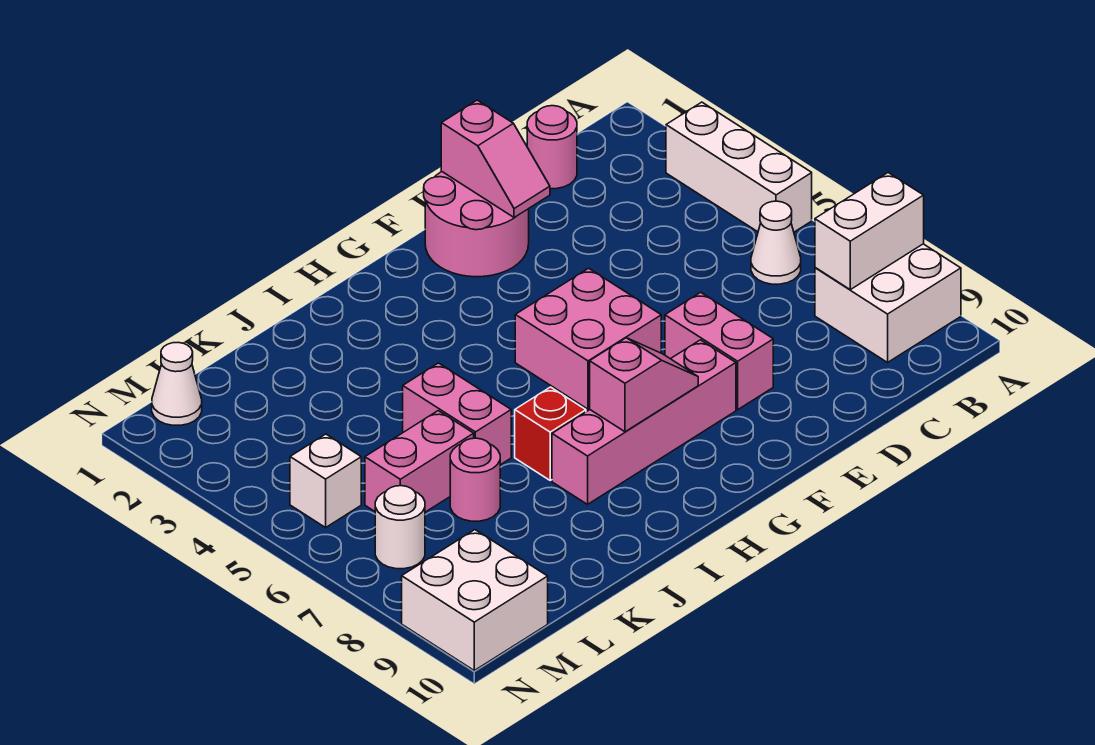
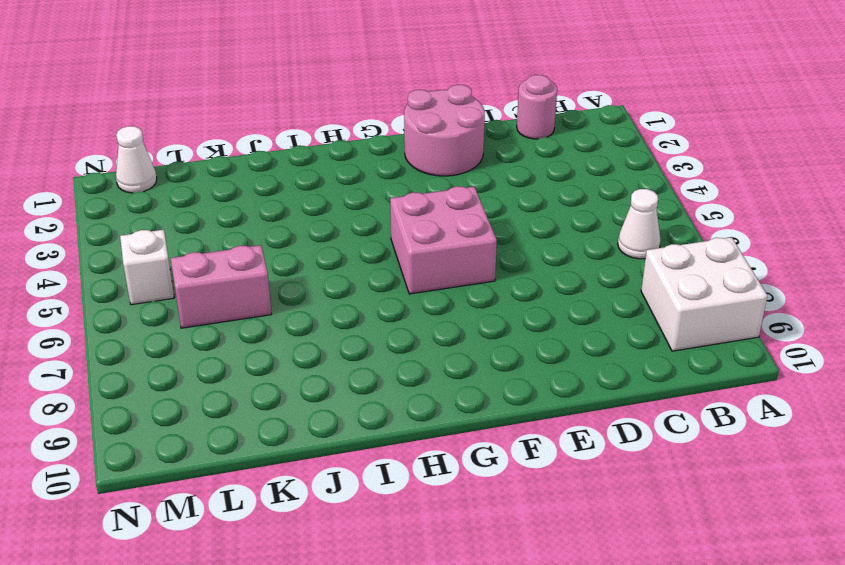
none -> white 1x3 brick [666,102,812,232]
none -> pink 1x2 brick [665,292,773,410]
none -> pink 1x4 brick [552,340,736,504]

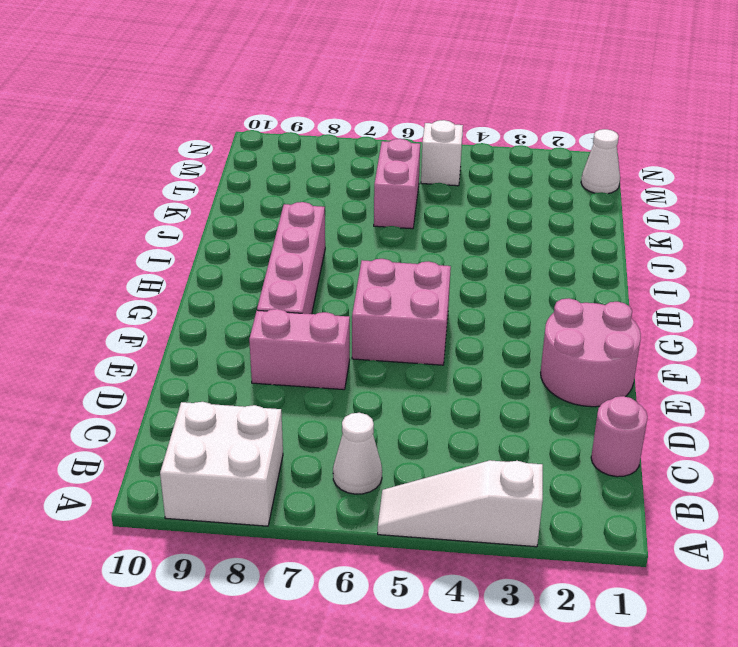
white 1x3 slope [378,460,543,547] -> white 1x3 brick [666,102,812,232]
none -> red 1x1 brick [515,387,586,480]
none -> pink 1x2 brick [403,363,511,465]
none -> pink 1x1 round brick [450,438,500,521]

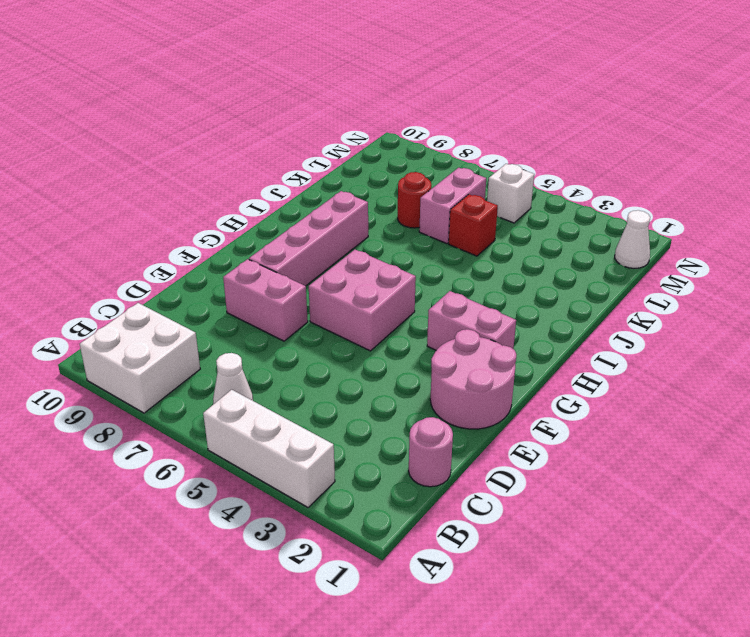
pink 1x2 brick [427,291,516,350] -> pink 1x2 brick moved to [403,363,511,465]
red 1x1 brick [449,194,498,256] -> red 1x1 brick moved to [515,387,586,480]
red 1x1 round brick [398,172,431,228] -> pink 1x1 round brick [450,438,500,521]
none -> white 1x1 round brick [375,486,425,569]
none -> white 2x2 brick [402,530,548,670]
none -> white 1x2 brick [815,173,924,290]

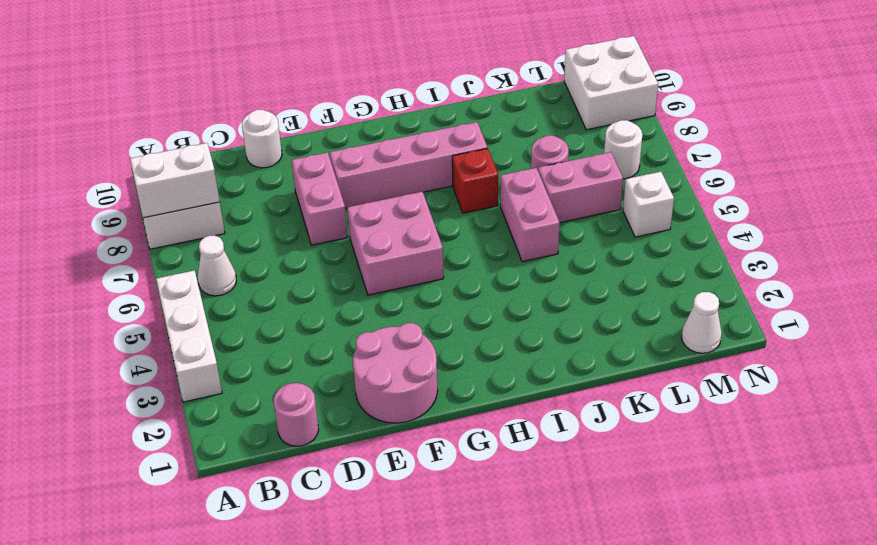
white 1x1 round brick [242,110,282,168] -> none
none -> pink 1x2 slope [441,100,550,217]
none -> pink 1x2 slope [590,338,698,432]

